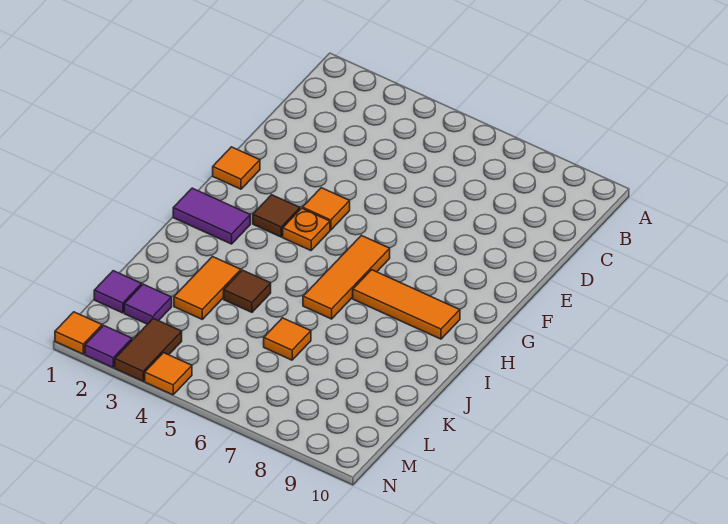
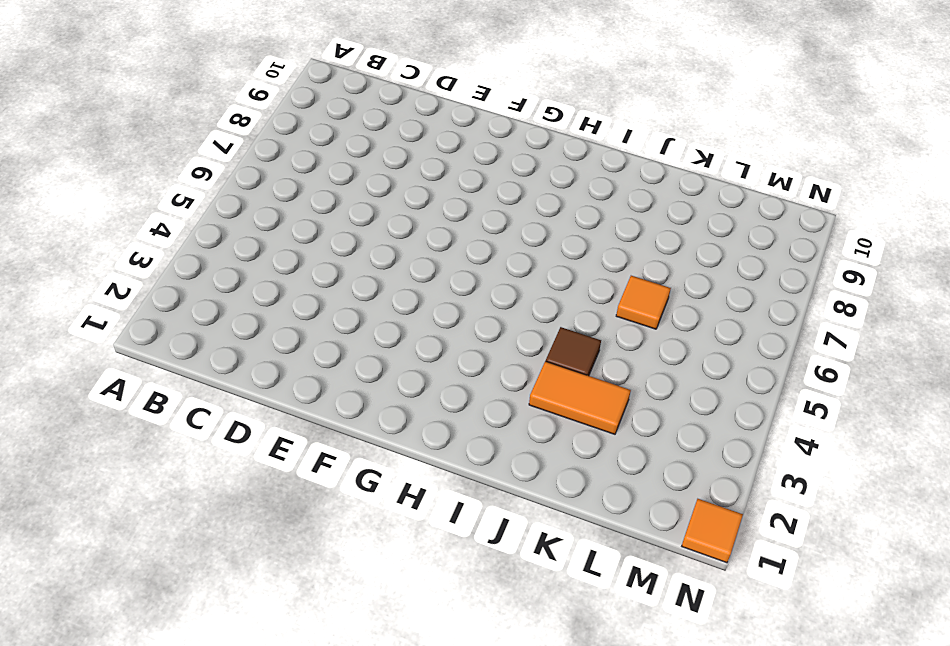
none -> orange 1x1 tile [213,147,260,189]
none -> orange 1x1 tile [302,188,350,230]
none -> brown 1x1 tile [253,195,300,237]

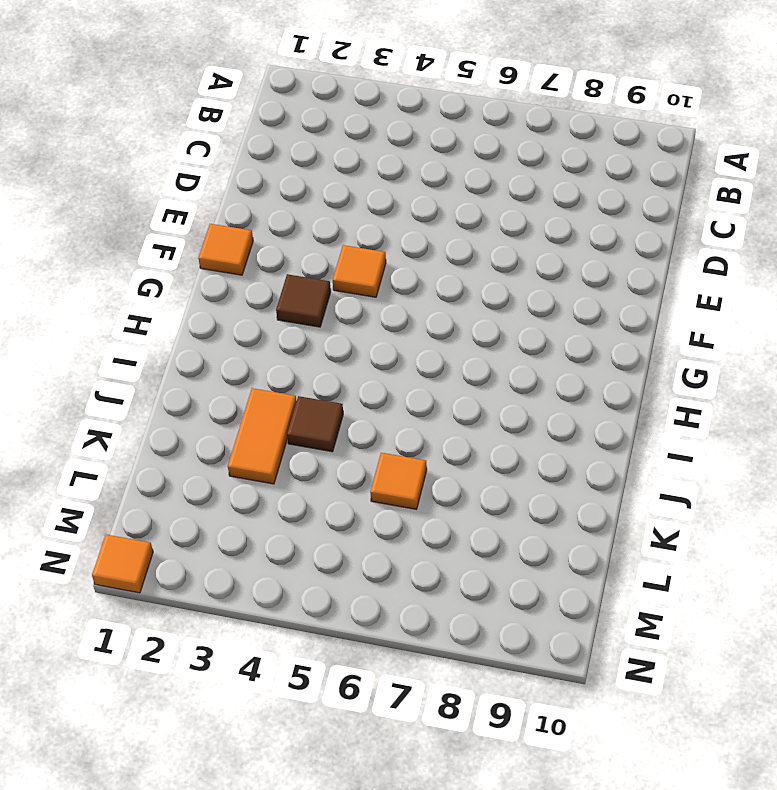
none -> orange 1x1 plate [283,208,330,251]
none -> orange 1x3 tile [303,236,390,319]
none -> purple 1x2 tile [173,188,250,244]

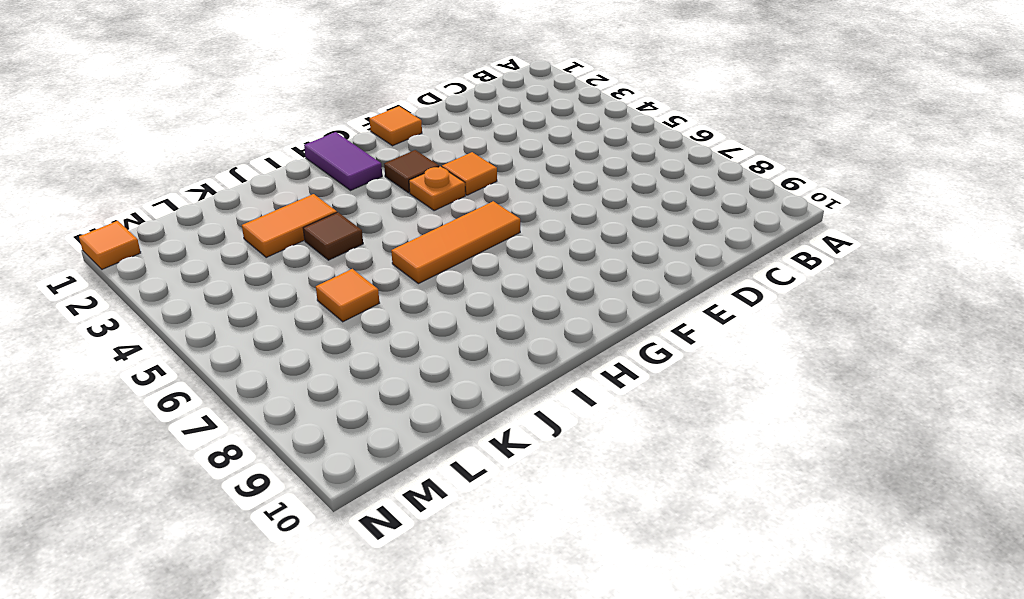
none -> orange 1x3 tile [353,270,460,339]
none -> purple 1x1 tile [94,271,142,313]
none -> purple 1x1 tile [124,284,172,324]

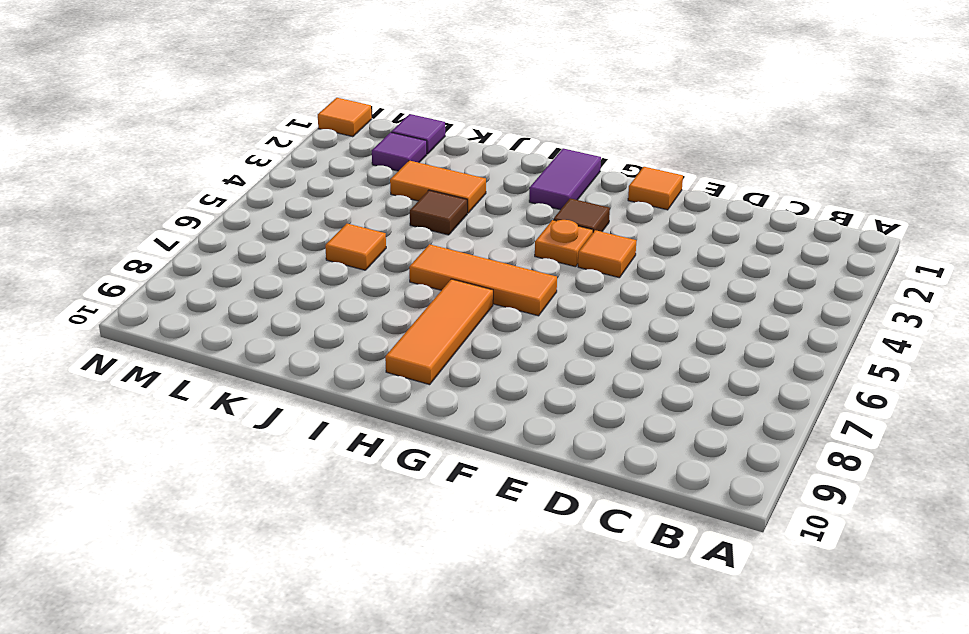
none -> brown 1x2 tile [115,318,182,381]
none -> purple 1x1 tile [85,325,132,368]
none -> orange 1x1 tile [145,353,192,395]

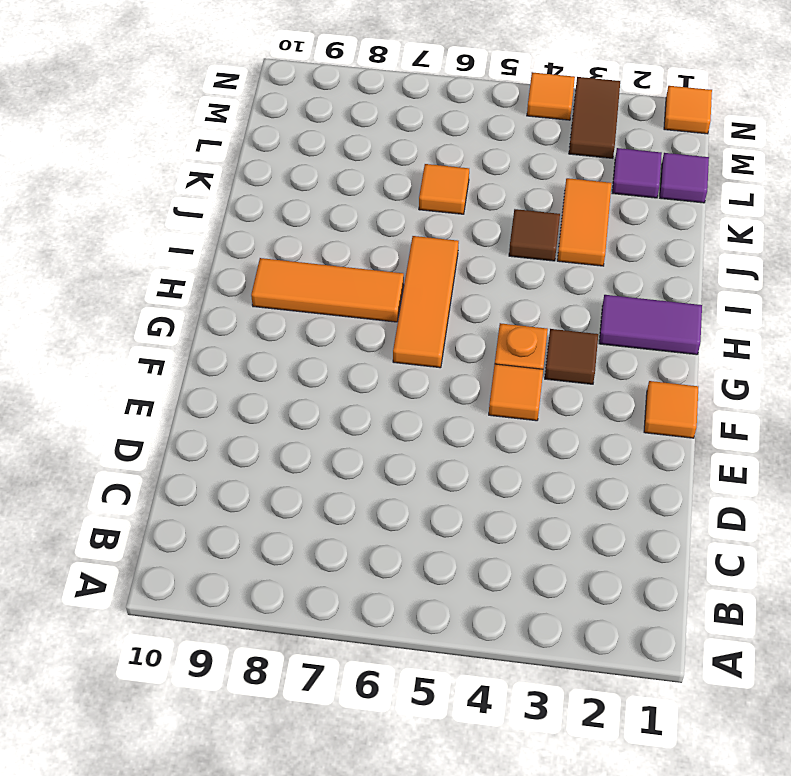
none -> purple 1x1 tile [85,325,132,368]

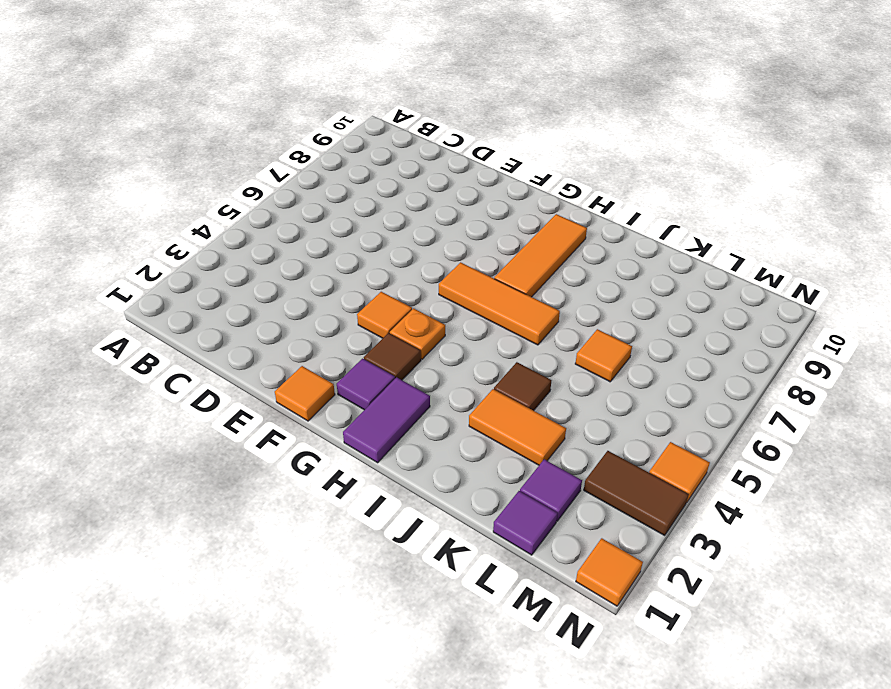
purple 1x1 tile [337,359,395,410] -> purple 1x1 tile moved to [85,325,132,368]

